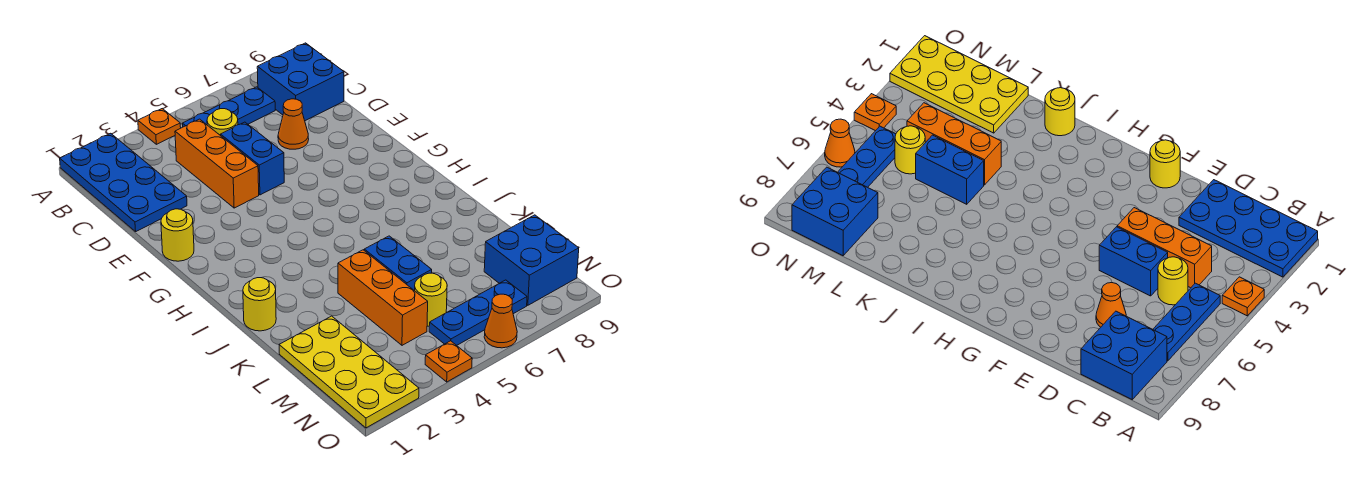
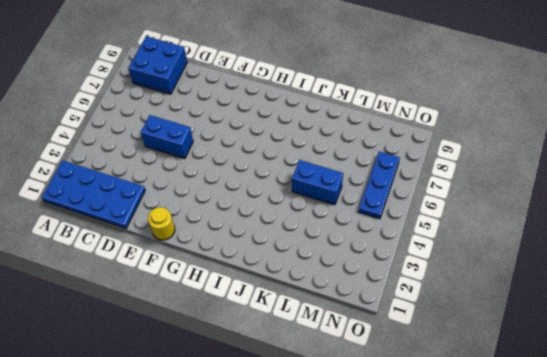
none -> orange 1x1 plate [138,109,181,144]
none -> blue 1x3 plate [182,87,275,127]
none -> orange 1x3 brick [175,119,259,208]

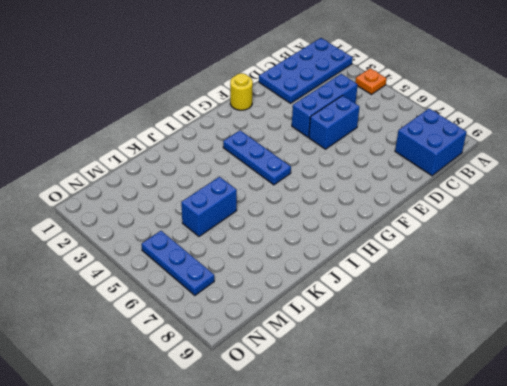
blue 1x3 brick [292,74,358,137] -> orange 1x3 brick [175,119,259,208]
blue 1x3 plate [223,130,291,185] -> blue 1x3 plate moved to [182,87,275,127]
none -> yellow 1x1 round brick [207,109,238,136]
none -> orange 1x1 cone [278,99,309,149]
none -> yellow 1x1 round brick [243,278,276,331]

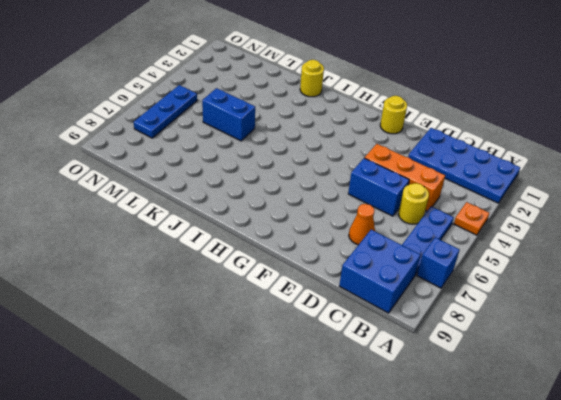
blue 1x1 brick [417,237,460,288] -> none
none -> orange 1x3 brick [338,250,428,345]
none -> yellow 2x4 plate [279,316,419,428]
none -> yellow 1x1 round brick [415,273,447,326]

